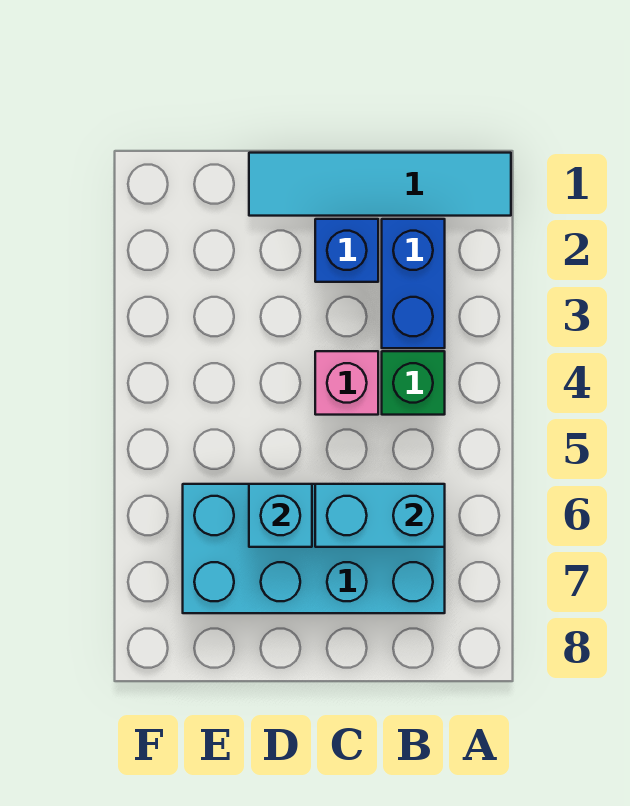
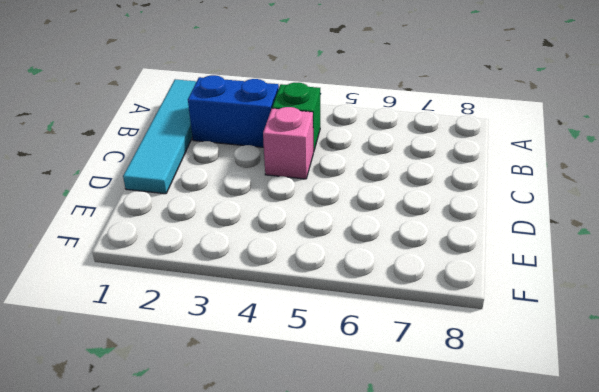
none -> cyan 2x4 brick [183,484,445,613]
none -> blue 1x1 brick [315,219,378,282]

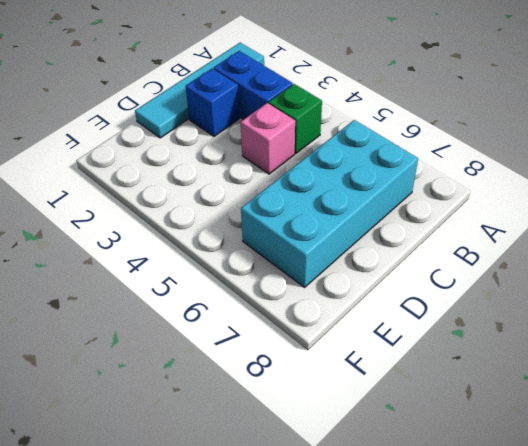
none -> cyan 1x2 brick [315,484,445,547]
none -> cyan 1x1 brick [249,484,312,547]

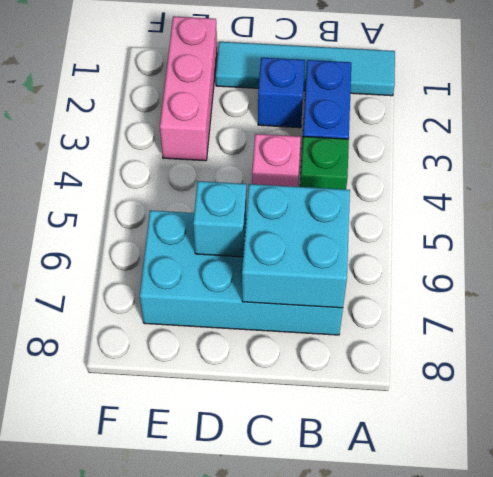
cyan 2x2 brick [242,184,350,308] -> cyan 1x2 brick [315,484,445,547]
pink 1x3 brick [160,16,217,161] -> none

